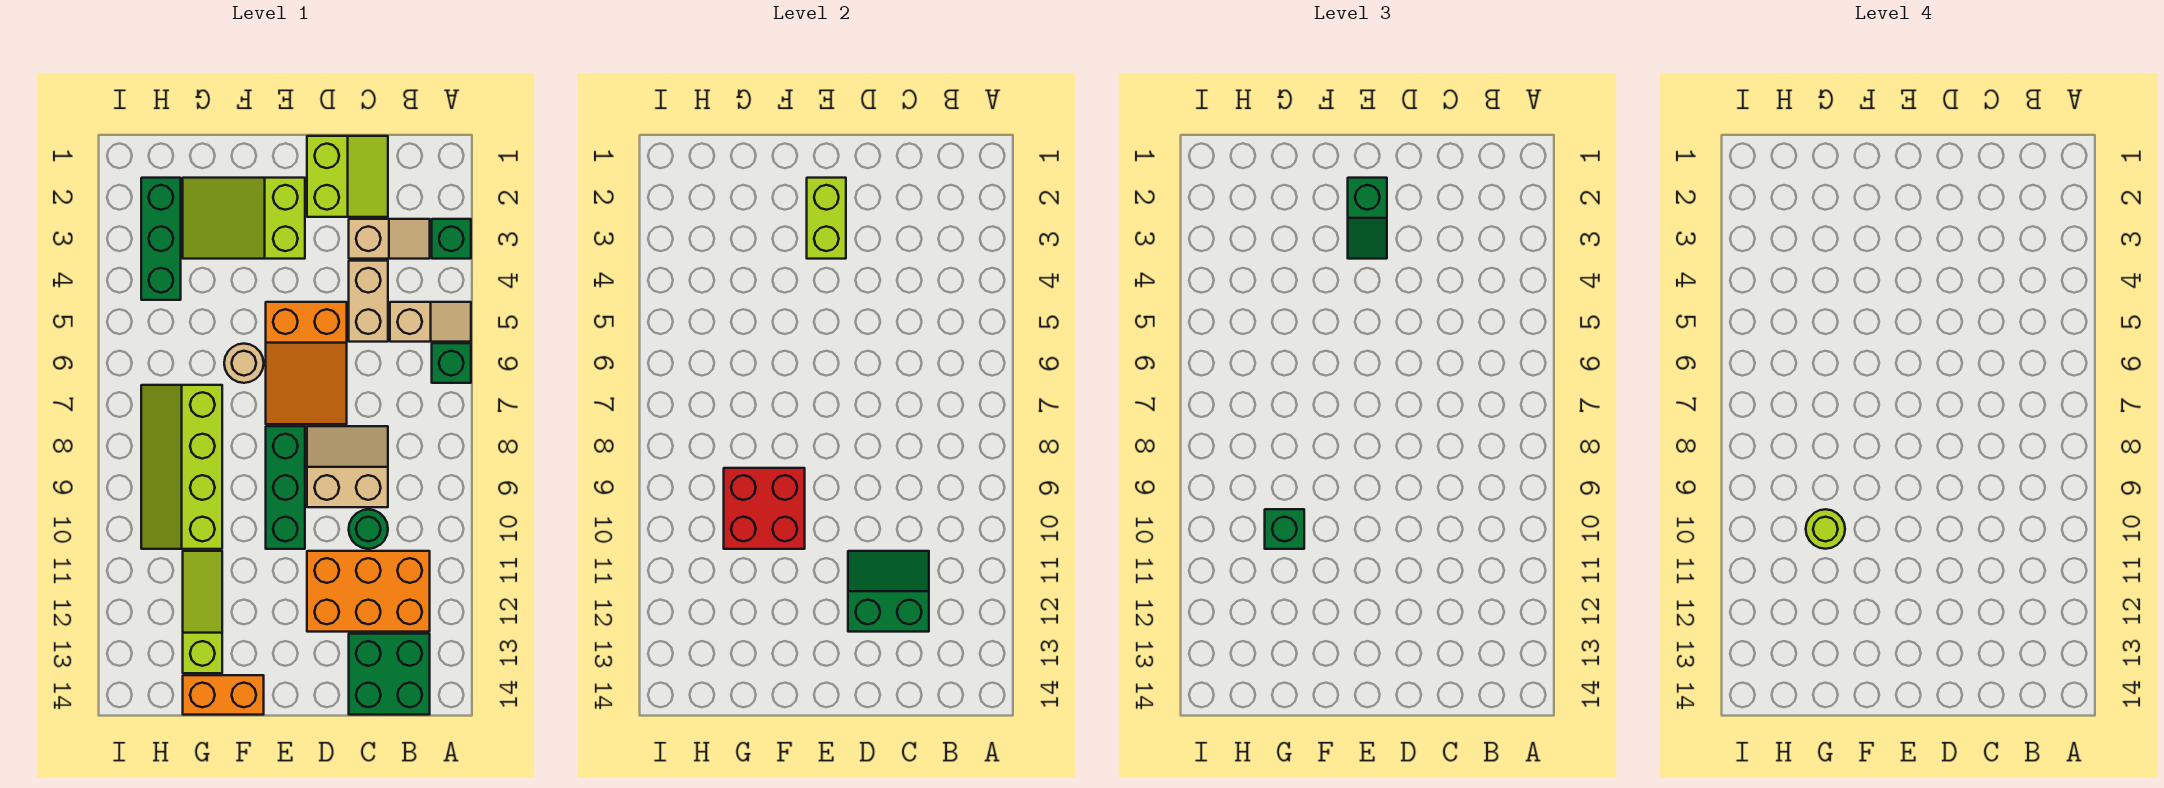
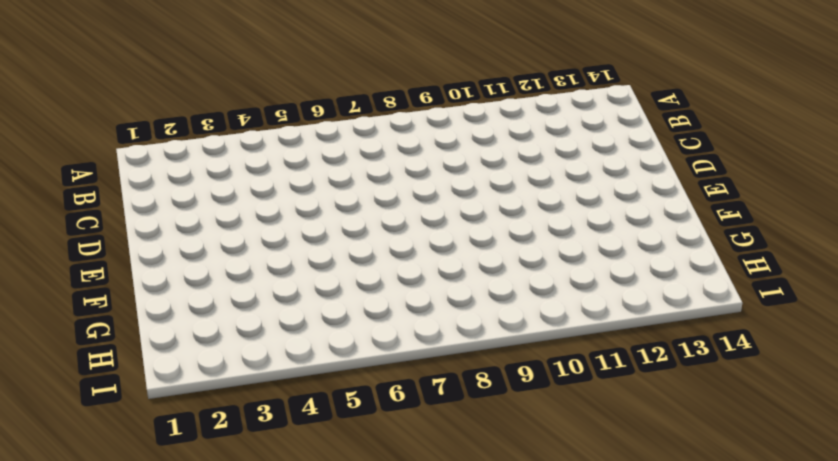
none -> green 1x1 brick [432,219,471,259]
none -> tan 1x2 slope [390,302,471,342]
none -> green 1x1 brick [432,343,471,383]

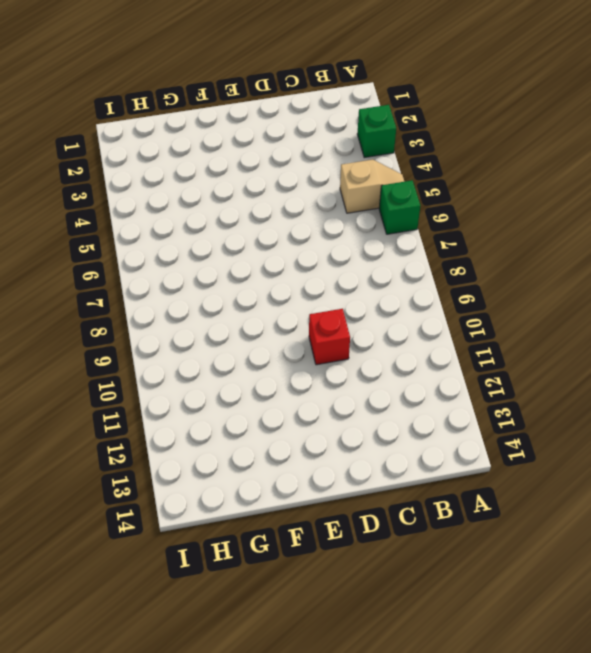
red 1x1 brick [309,309,350,365] -> none
none -> tan 1x2 slope [349,219,430,259]
none -> orange 2x3 brick [307,551,430,632]
none -> green 2x2 brick [349,634,430,715]

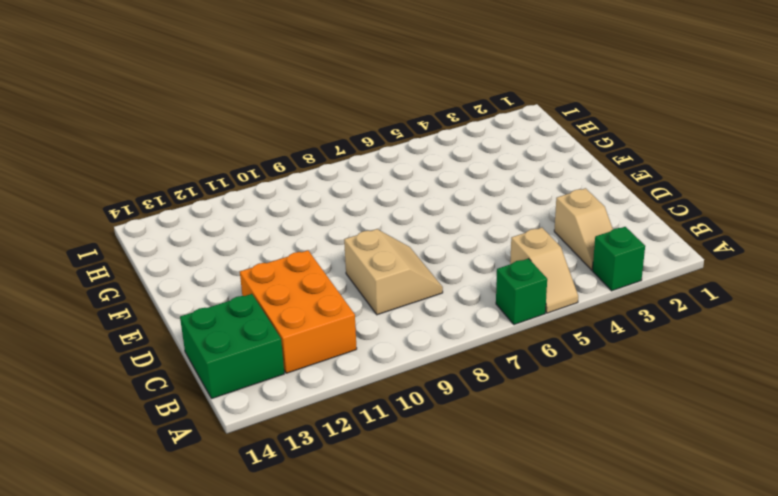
none -> lime 2x2 slope [307,136,388,217]
none -> tan 1x2 brick [349,261,388,342]
none -> green 1x1 round brick [349,509,388,549]

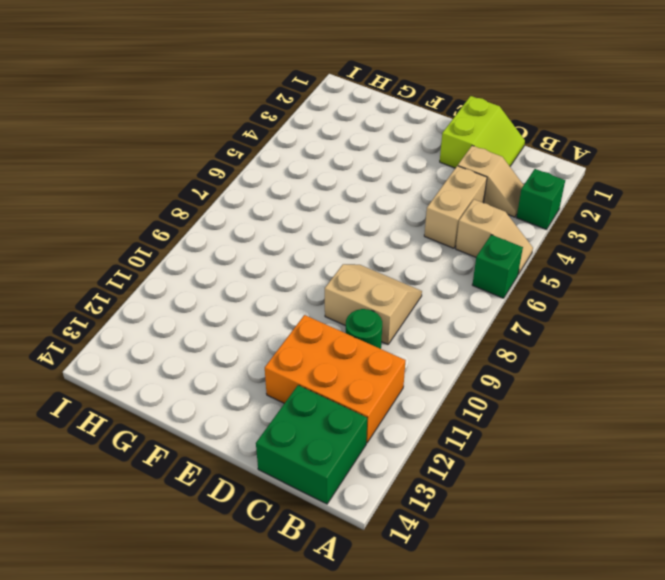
none -> orange 2x3 slope [266,302,347,424]
none -> lime 2x3 slope [183,178,305,259]
none -> green 1x3 brick [266,426,305,549]

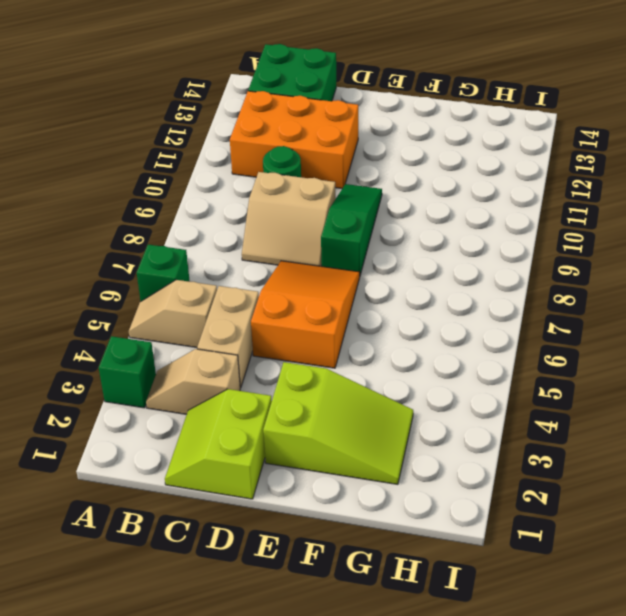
green 1x3 slope [321,184,382,275] -> green 1x3 brick [266,426,305,549]
none -> tan 1x1 round brick [224,344,264,383]
none -> orange 1x2 brick [183,675,264,715]
none -> lime 2x4 slope [141,385,222,549]

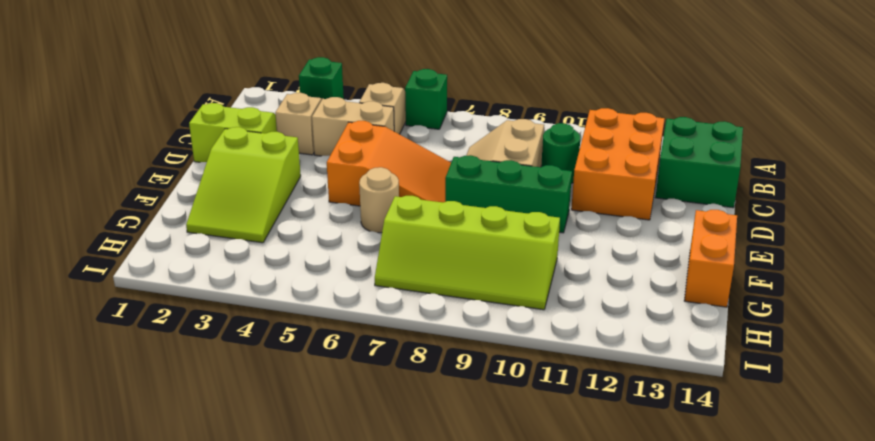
none -> lime 1x3 slope [183,551,222,673]
none -> green 1x3 brick [141,178,181,300]
none -> green 2x2 slope [848,551,929,632]

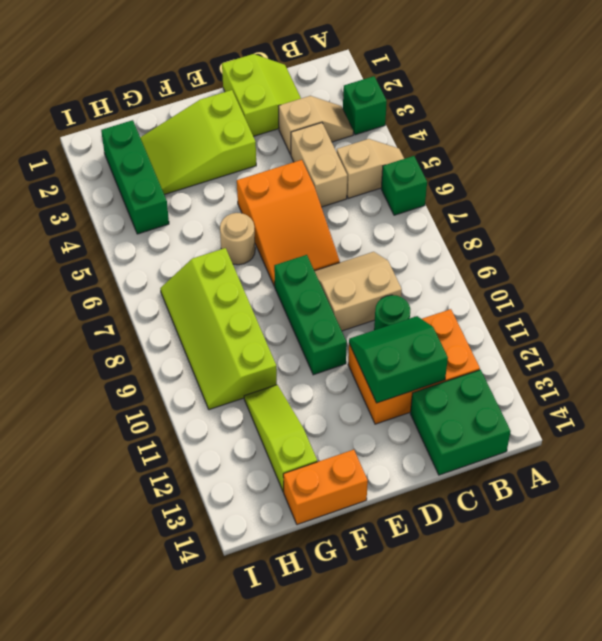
none -> lime 1x2 brick [807,178,846,259]
none -> red 2x2 brick [724,468,805,549]
none -> green 1x2 slope [1348,178,1387,259]

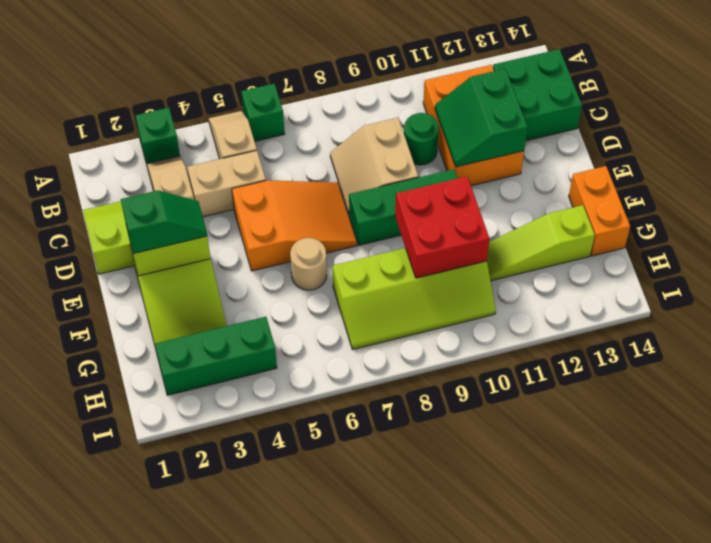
none -> green 1x1 brick [1265,509,1304,549]
none -> lime 1x1 round brick [1806,509,1845,549]

